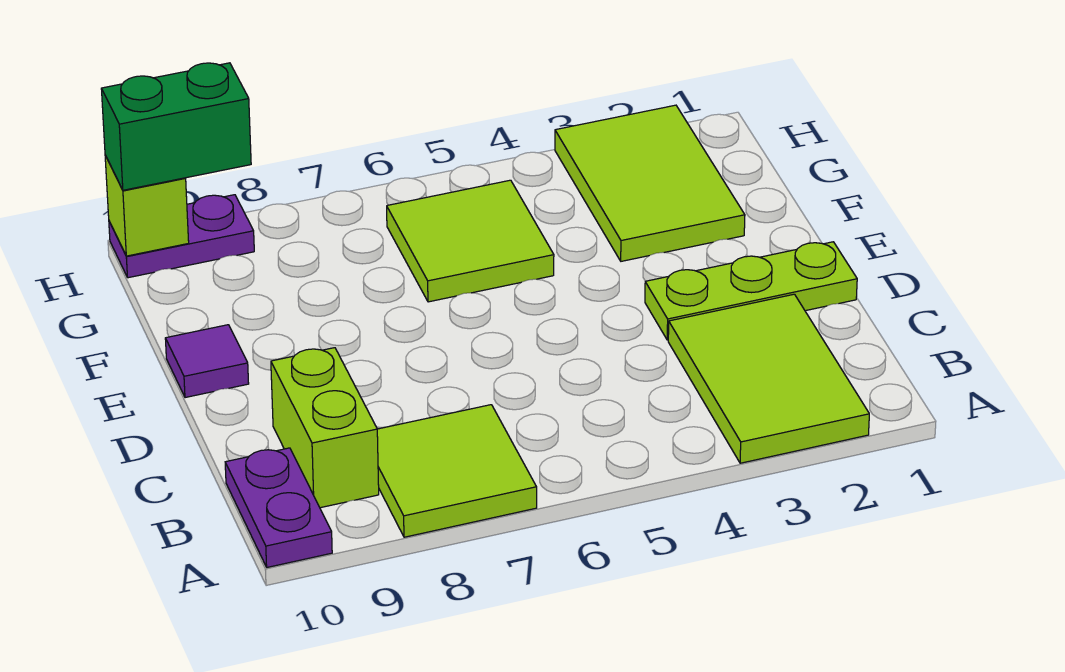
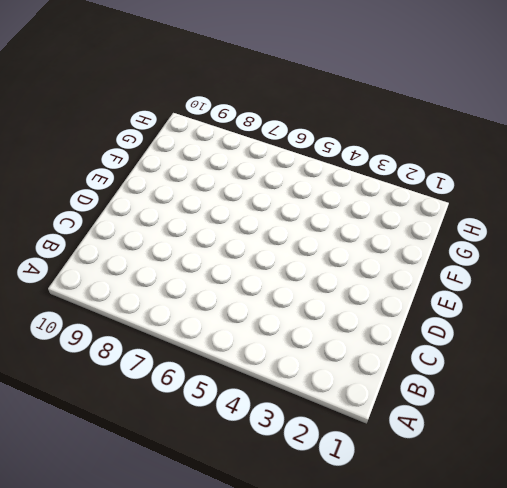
none -> lime 2x3 tile [668,294,869,463]
none -> lime 2x2 tile [377,405,537,537]

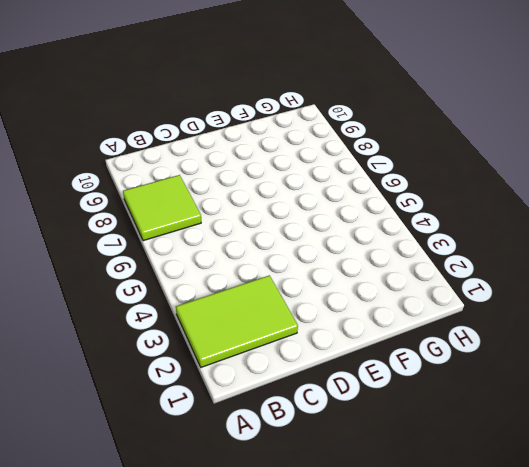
none -> purple 1x2 plate [225,448,332,567]
none -> lime 1x2 brick [271,348,379,508]

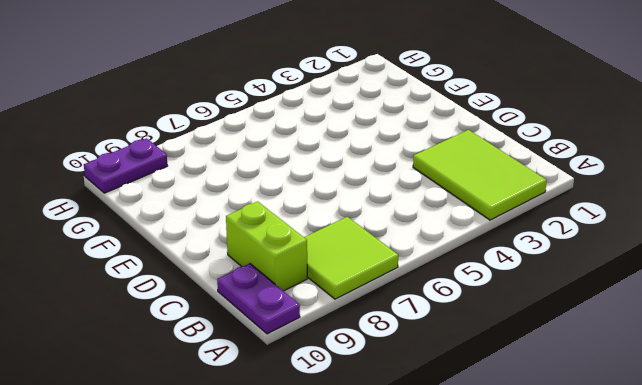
none -> lime 1x3 plate [645,242,857,340]
none -> purple 1x1 tile [165,325,249,398]

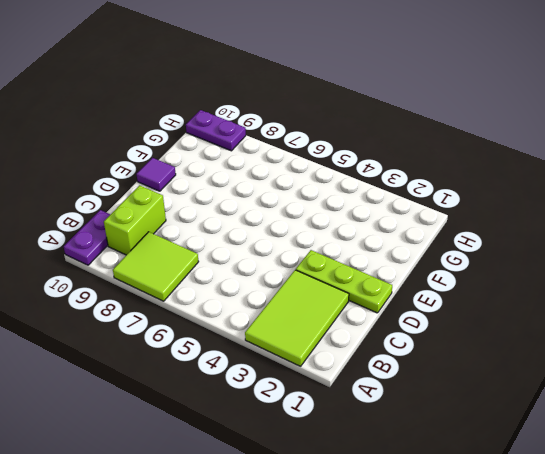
none -> lime 2x3 tile [555,105,745,261]
none -> lime 2x2 tile [387,180,554,302]

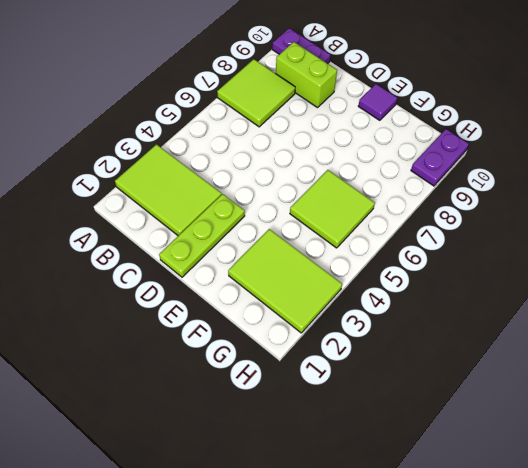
none -> lime 1x1 brick [105,155,189,256]
none -> green 1x2 brick [101,63,251,190]

